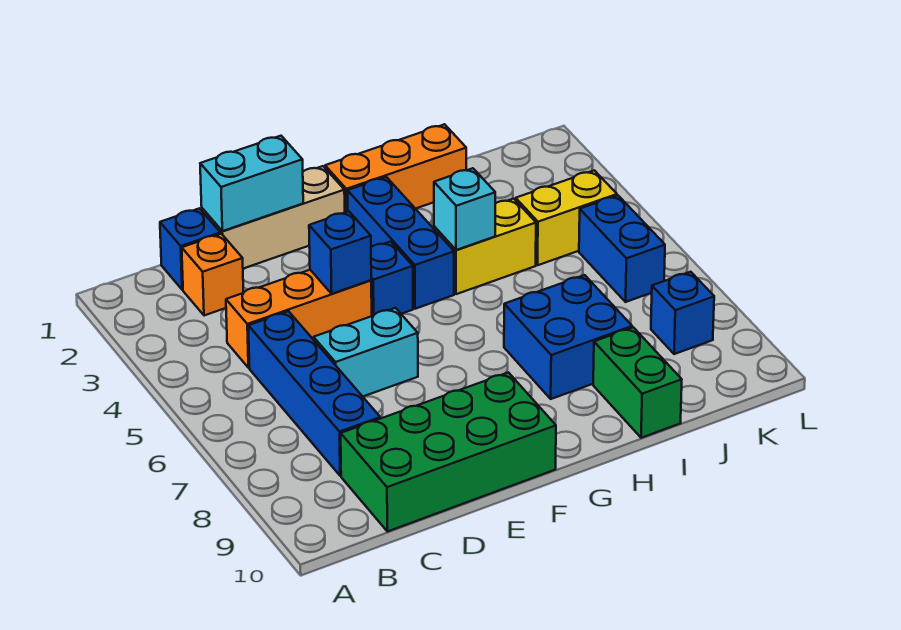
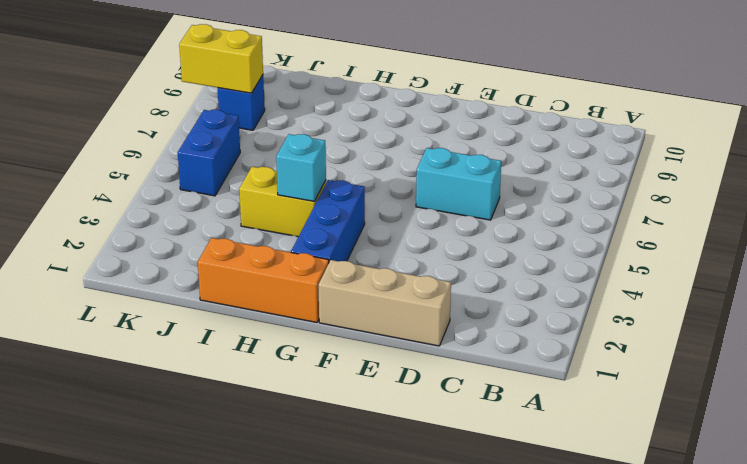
yellow 1x2 brick [179,24,263,93] -> yellow 1x2 brick moved to [516,170,617,265]
none -> blue 1x1 brick [160,208,220,290]
none -> orange 1x1 brick [182,234,243,316]
none -> orange 1x3 brick [226,270,372,368]

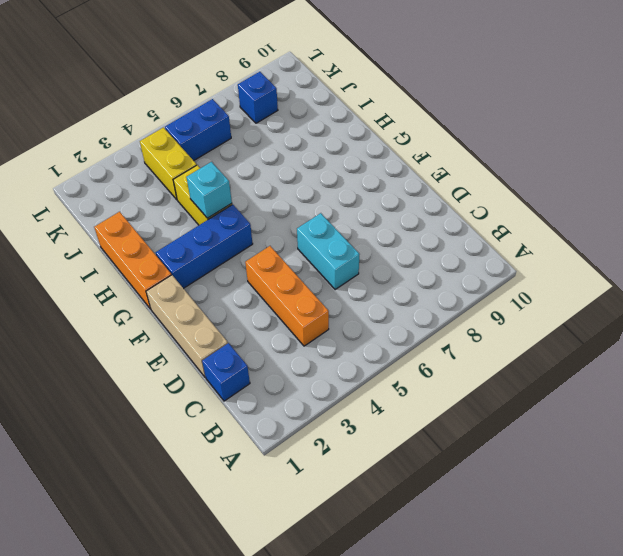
none -> orange 1x1 brick [182,234,243,316]
none -> blue 1x4 brick [248,311,380,476]
none -> green 2x4 brick [341,372,556,532]

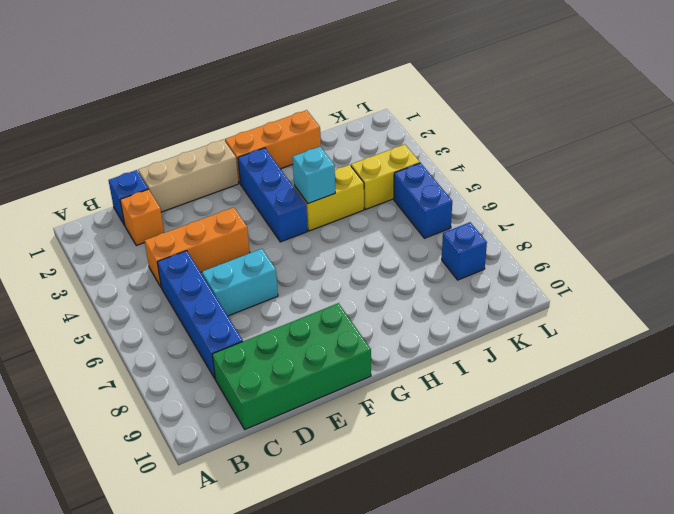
none -> blue 1x1 brick [371,242,413,316]
none -> blue 2x2 brick [504,275,632,399]
none -> green 1x2 brick [593,327,682,438]

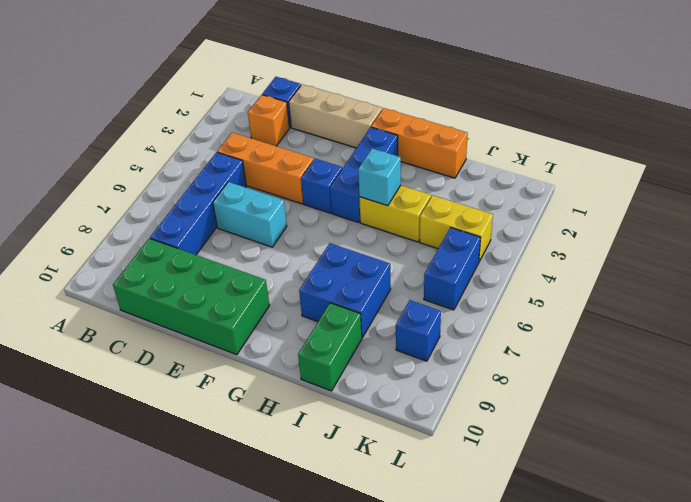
none -> cyan 1x2 brick [200,136,303,231]
none -> blue 1x1 brick [309,211,371,294]

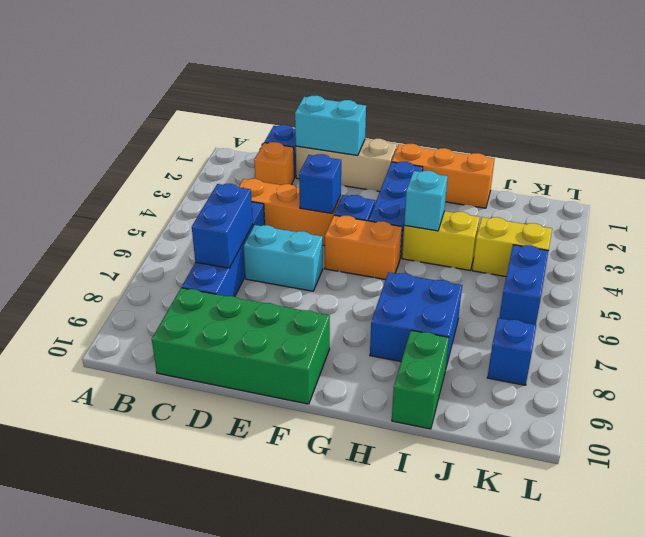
blue 1x2 brick [192,184,253,268] -> none
orange 1x2 brick [325,215,402,280] -> none

